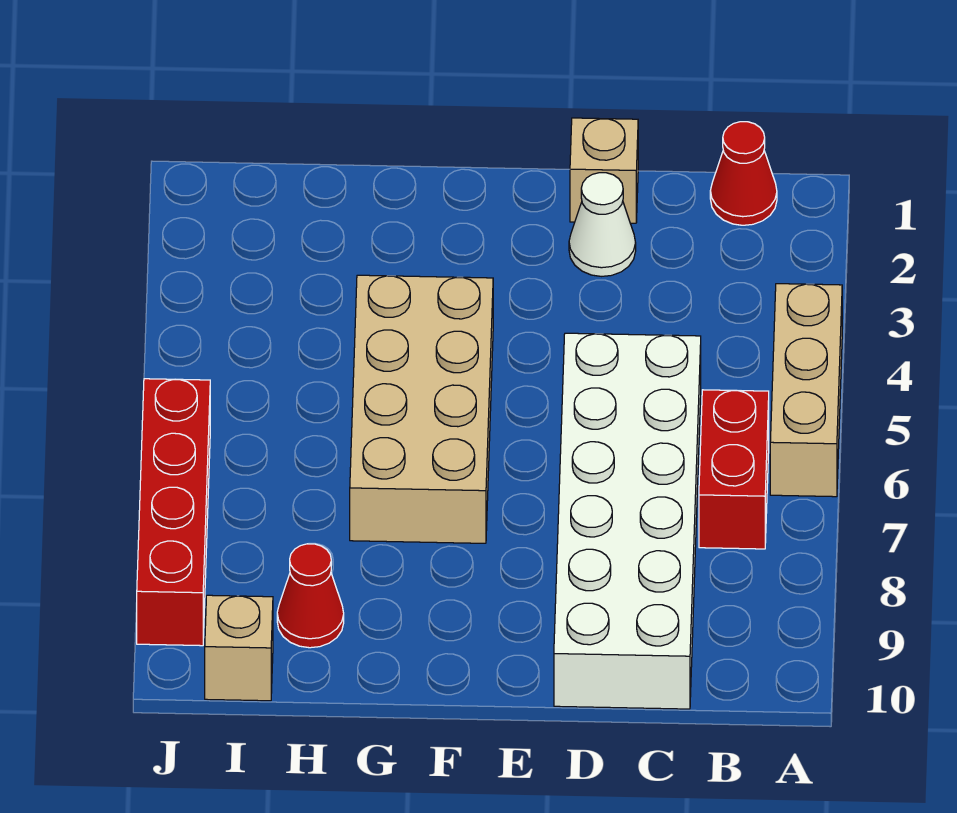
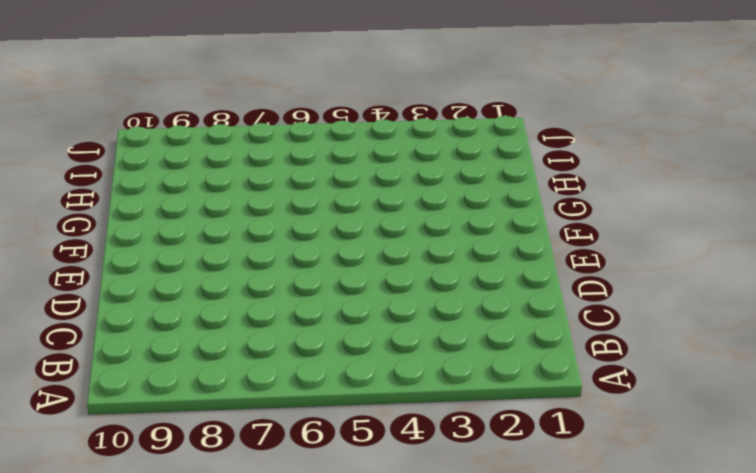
none -> tan 1x3 brick [770,284,842,497]
none -> red 1x1 cone [710,122,777,225]

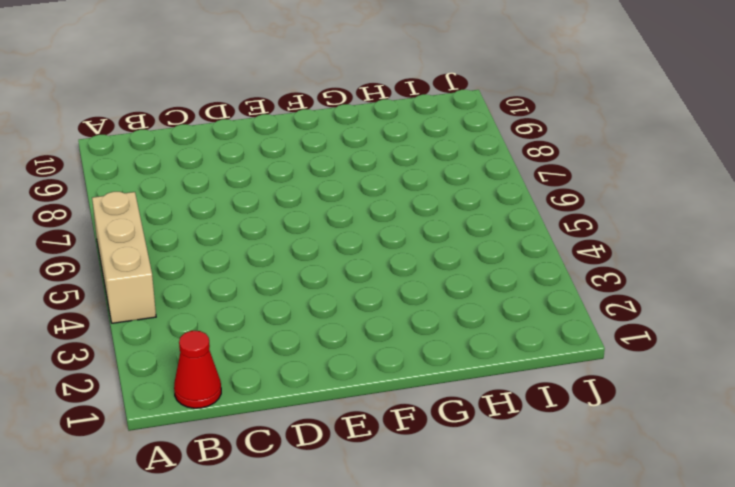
none -> red 1x2 brick [699,390,769,549]
none -> white 2x6 brick [554,333,701,709]

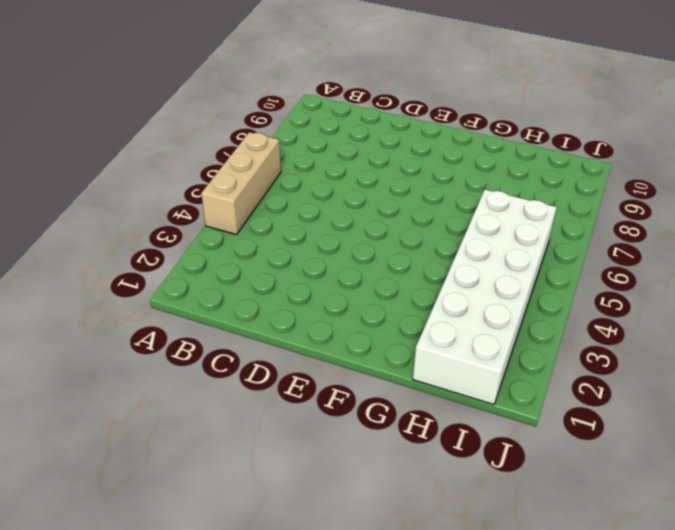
white 2x6 brick [413,190,557,405] -> white 2x6 brick moved to [554,333,701,709]
none -> red 1x1 cone [710,122,777,225]
none -> red 1x2 brick [699,390,769,549]

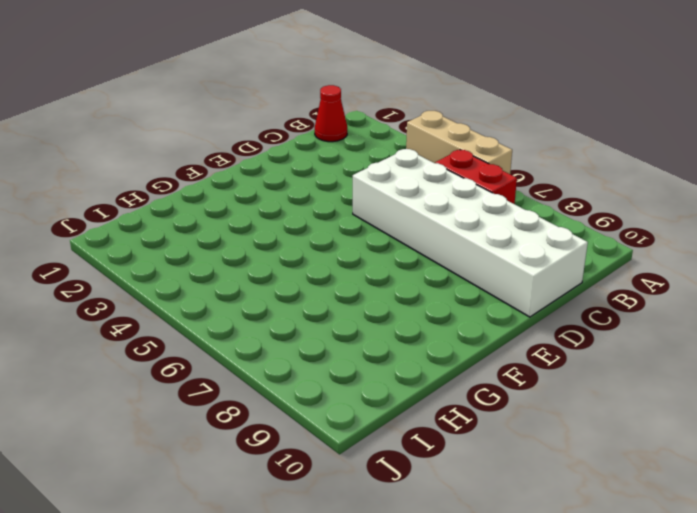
none -> tan 1x1 brick [570,118,638,223]
none -> white 1x1 cone [569,173,636,276]

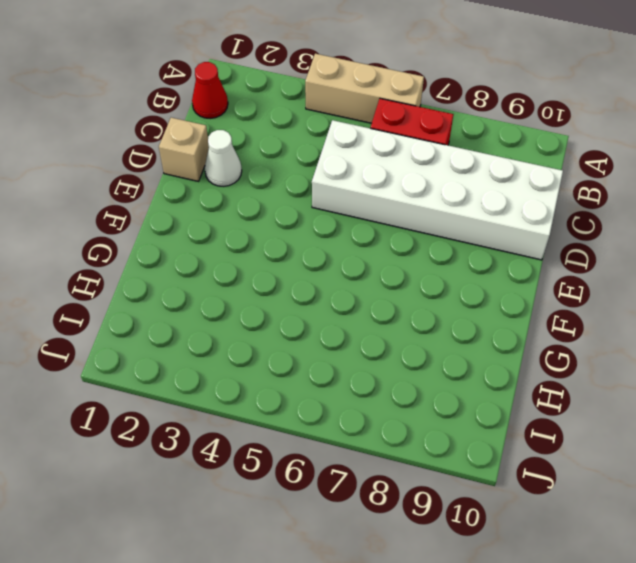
none -> tan 2x4 brick [350,275,493,543]
none -> red 1x1 cone [277,544,344,648]

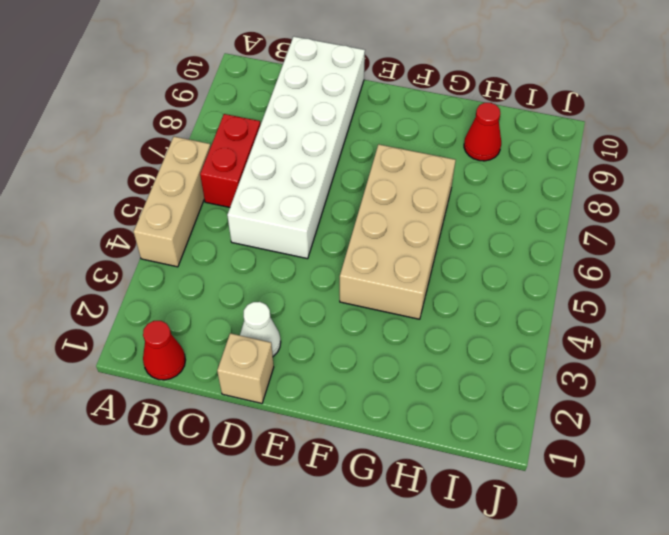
none -> tan 1x1 brick [205,595,273,701]
none -> red 1x4 brick [137,379,210,646]

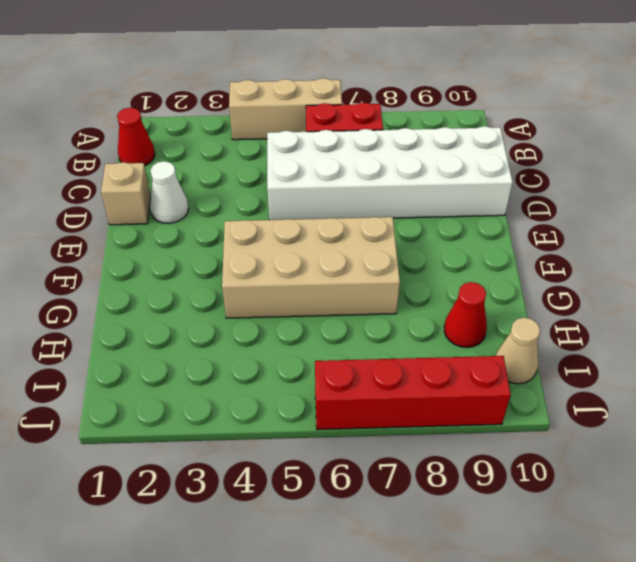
tan 1x1 cone [496,318,540,384] -> tan 1x1 brick [205,595,273,701]

